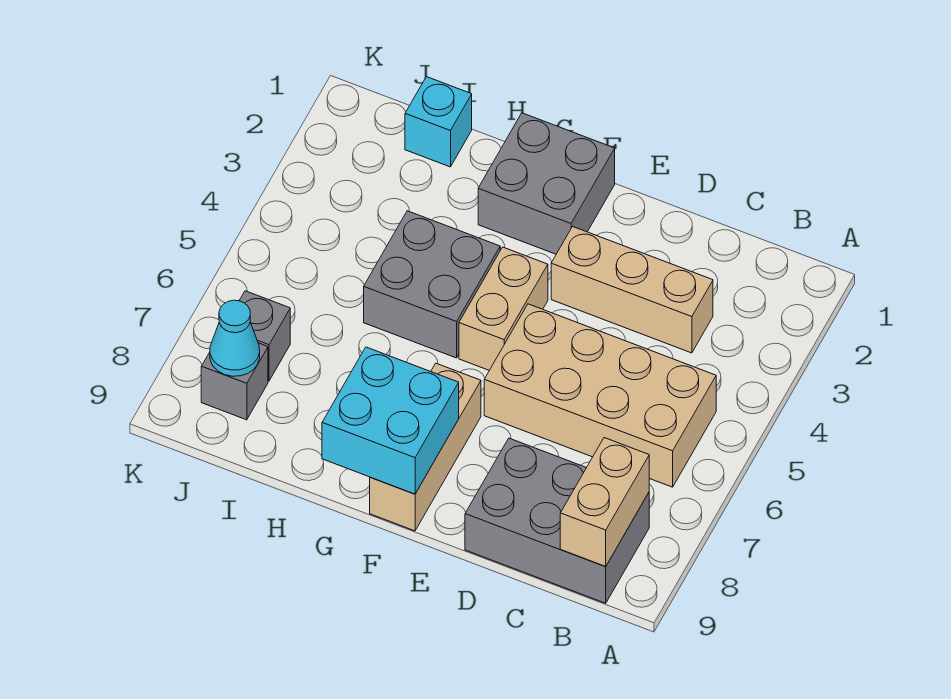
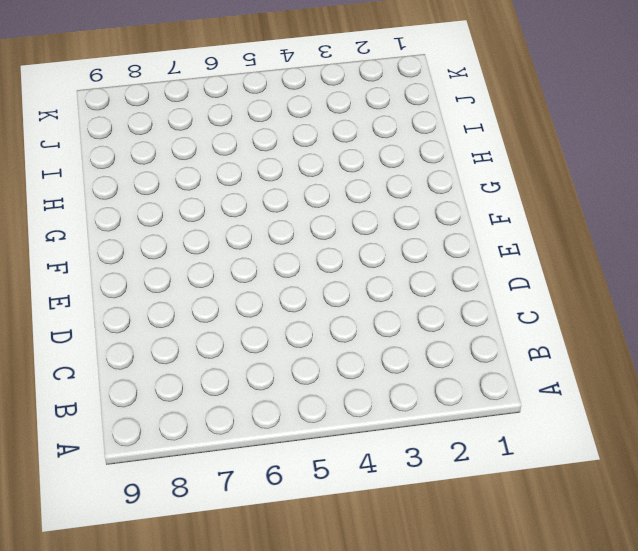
none -> tan 2x4 brick [484,304,716,487]
none -> grey 2x3 brick [465,438,649,603]
none -> tan 1x3 brick [551,227,713,353]

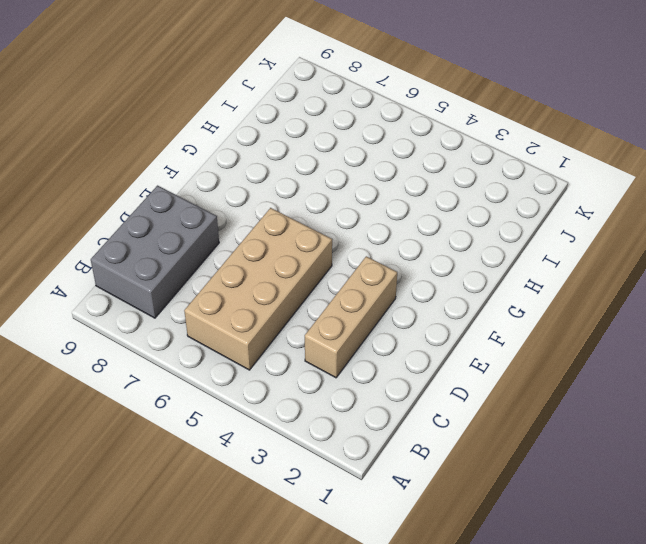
none -> grey 2x2 brick [478,113,615,254]
none -> tan 1x2 brick [459,247,548,370]
none -> tan 1x3 brick [370,363,481,531]

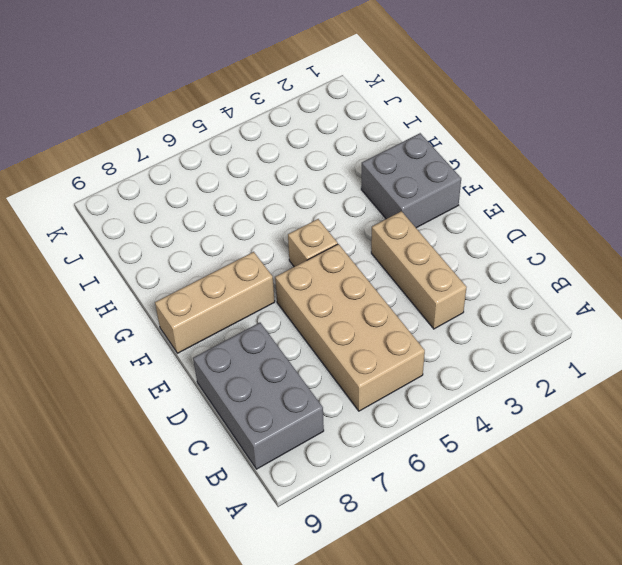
tan 1x1 brick [288,219,338,267] -> tan 1x2 brick [459,247,548,370]
none -> grey 2x2 brick [364,211,500,358]
none -> cyan 1x1 brick [405,77,472,167]
none -> grey 1x1 brick [239,291,290,381]

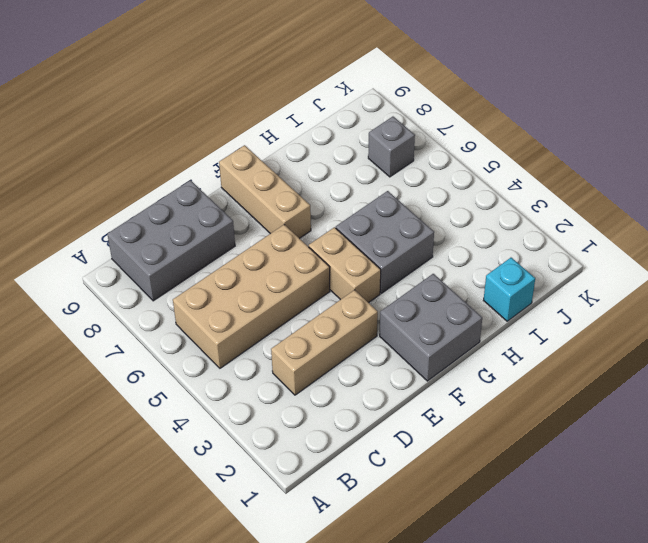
none -> grey 1x1 brick [201,343,268,420]
none -> tan 1x2 brick [560,438,649,567]
none -> cyan 2x2 brick [322,347,459,494]

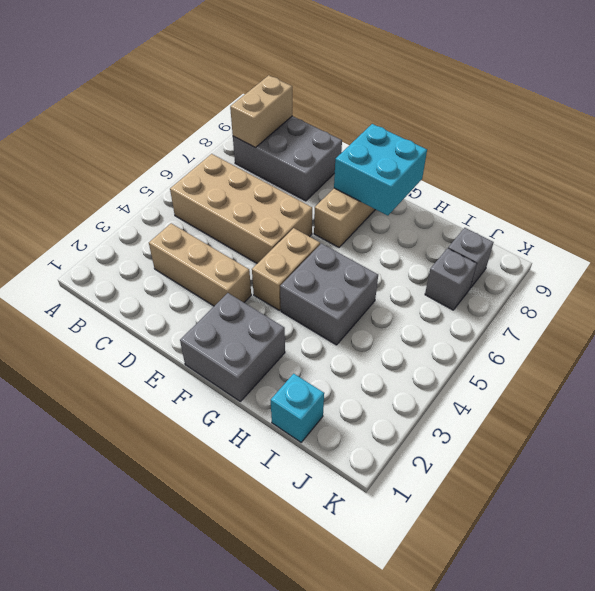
none -> cyan 1x1 cone [210,300,260,376]

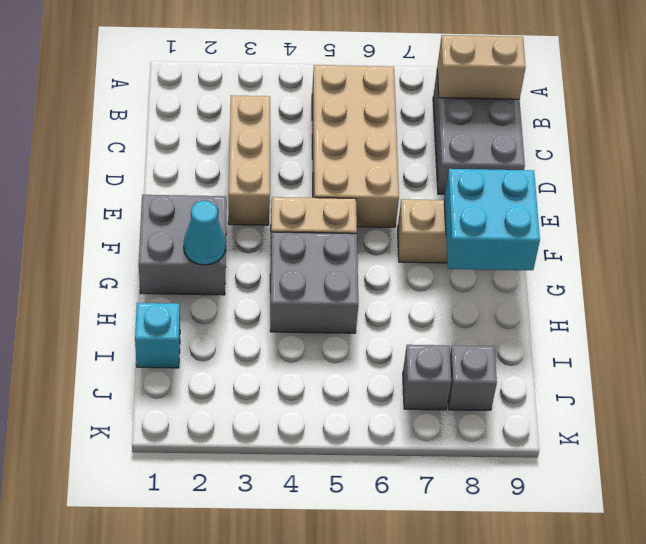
cyan 1x1 cone [184,201,226,265] -> cyan 1x1 cone moved to [210,300,260,376]

